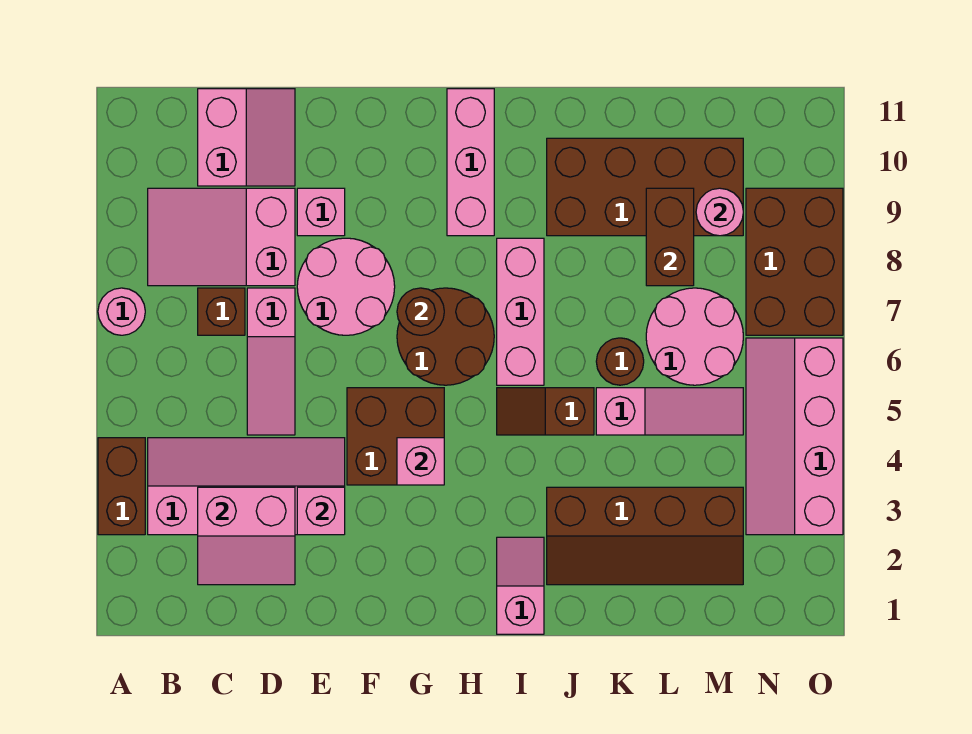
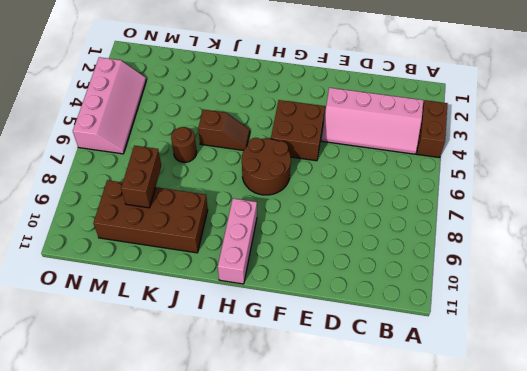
none -> pink 1x1 round brick [98,288,145,335]
none -> pink 2x3 slope [148,188,295,286]
none -> brown 1x1 brick [198,288,245,335]

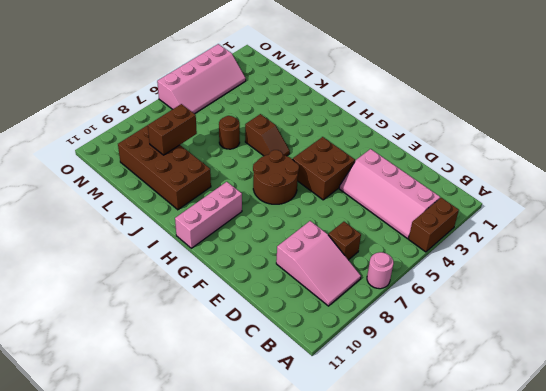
none -> pink 2x2 slope [198,89,295,186]
none -> pink 1x3 slope [247,288,295,435]
none -> pink 2x2 round brick [297,238,395,335]

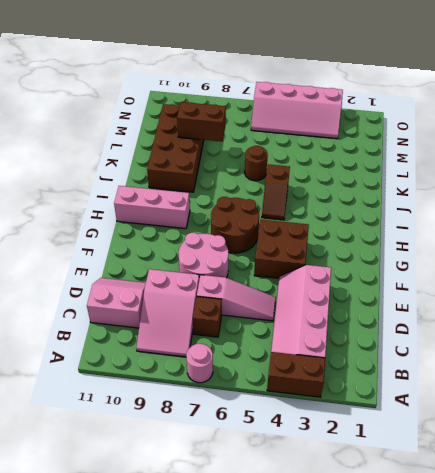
none -> pink 1x1 brick [297,188,345,236]
none -> pink 1x2 slope [497,537,544,634]
none -> pink 1x3 brick [497,238,544,385]

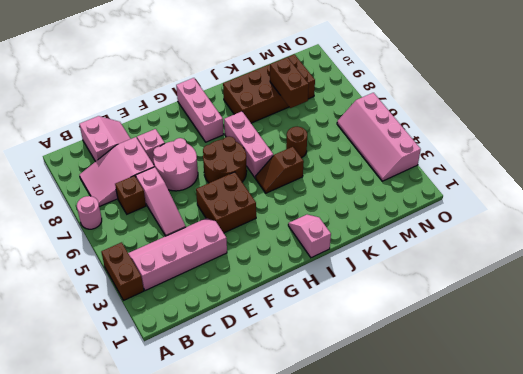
none -> brown 2x4 slope [547,487,743,585]
none -> pink 1x3 slope [596,388,743,435]
none -> pink 2x2 round brick [646,288,743,385]

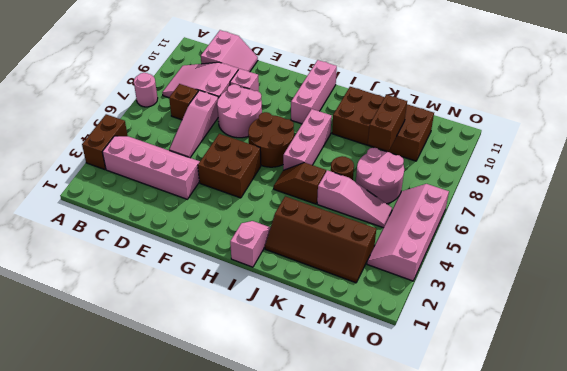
none -> brown 2x3 brick [746,188,843,335]
none -> pink 2x2 slope [198,487,295,585]
none -> pink 1x1 brick [297,487,345,535]

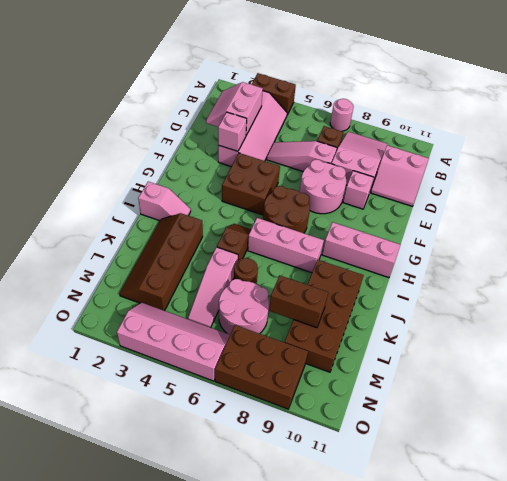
none -> pink 1x1 brick [397,438,444,485]
none -> brown 1x1 round brick [397,288,444,335]
none -> pink 1x1 round brick [696,188,743,236]

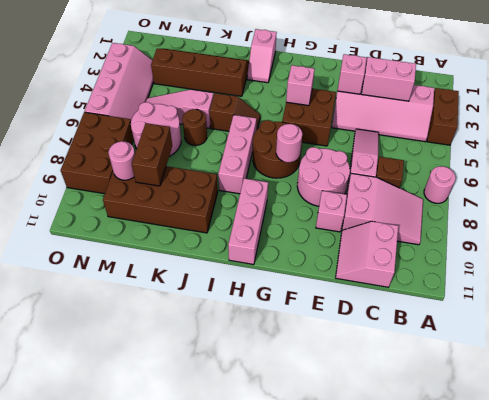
pink 1x1 round brick [276,124,302,162] -> brown 1x1 round brick [397,288,444,335]

